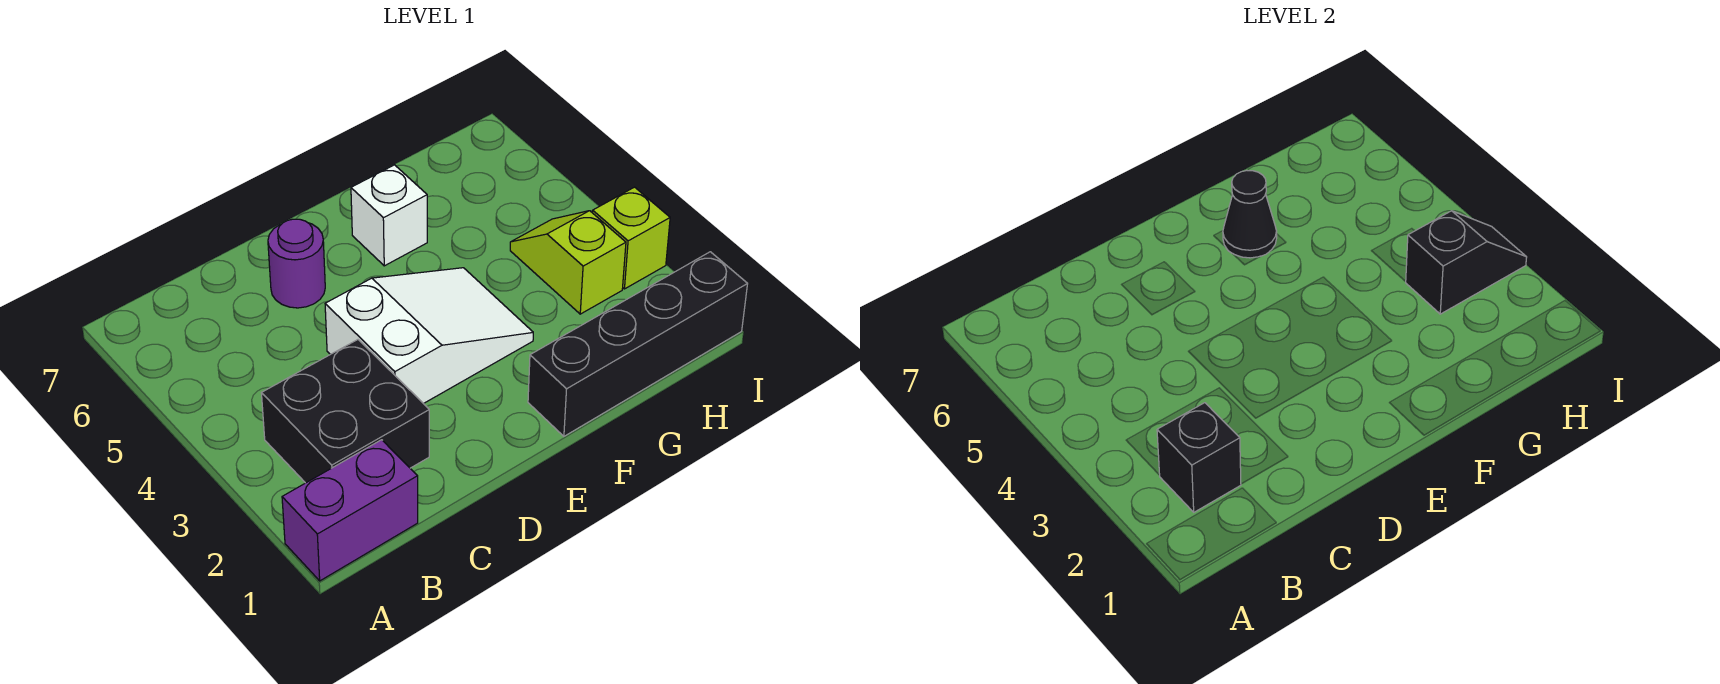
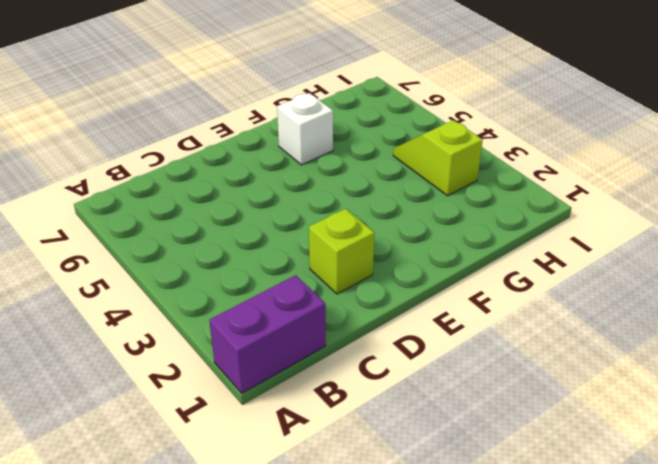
lime 1x1 brick [309,209,374,294] -> lime 1x1 brick moved to [593,187,670,289]
none -> black 2x2 brick [262,340,429,483]
none -> white 2x3 slope [325,268,533,404]

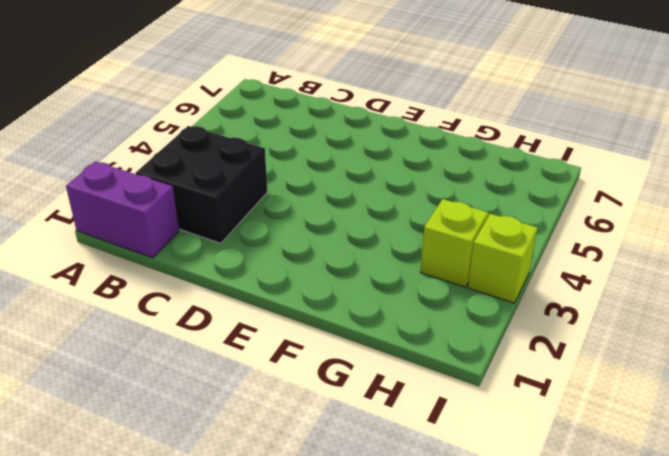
none -> white 2x3 slope [325,268,533,404]
none -> purple 1x1 round brick [268,219,325,308]

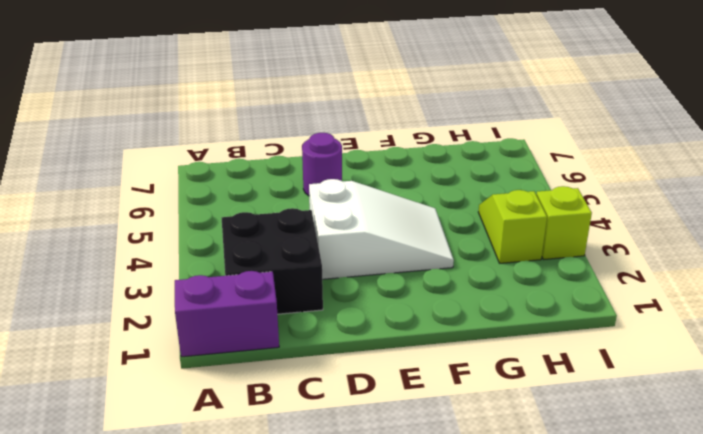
none -> black 1x4 brick [528,252,747,436]
none -> white 1x1 brick [351,165,427,266]

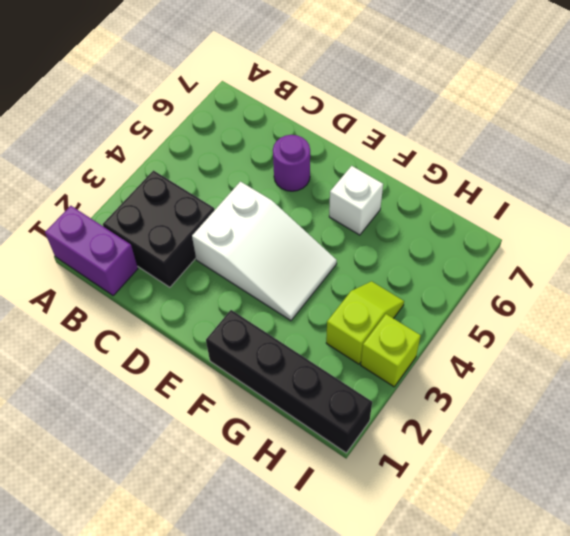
none -> black 1x1 brick [1157,403,1241,512]
none -> black 1x1 cone [1223,170,1277,258]

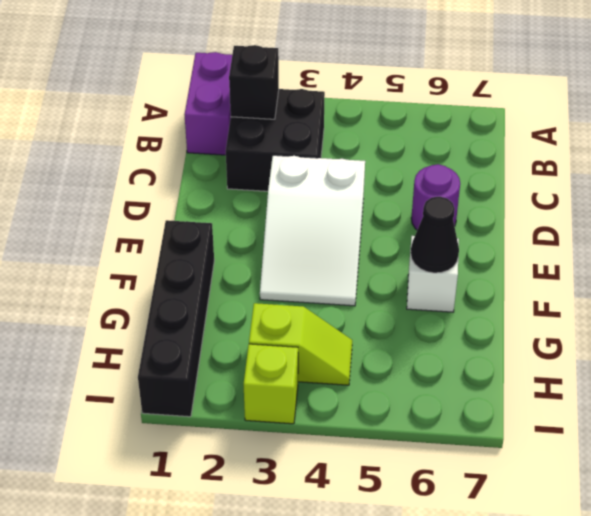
none -> black 1x2 slope [1405,211,1527,314]

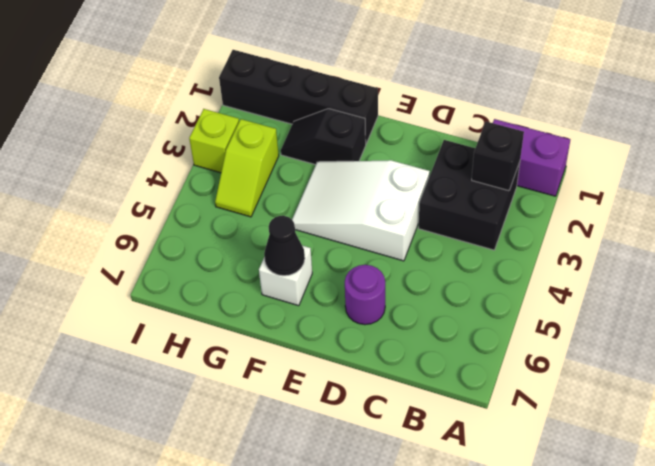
black 1x2 slope [281,109,366,165] -> black 1x2 slope moved to [1405,211,1527,314]

